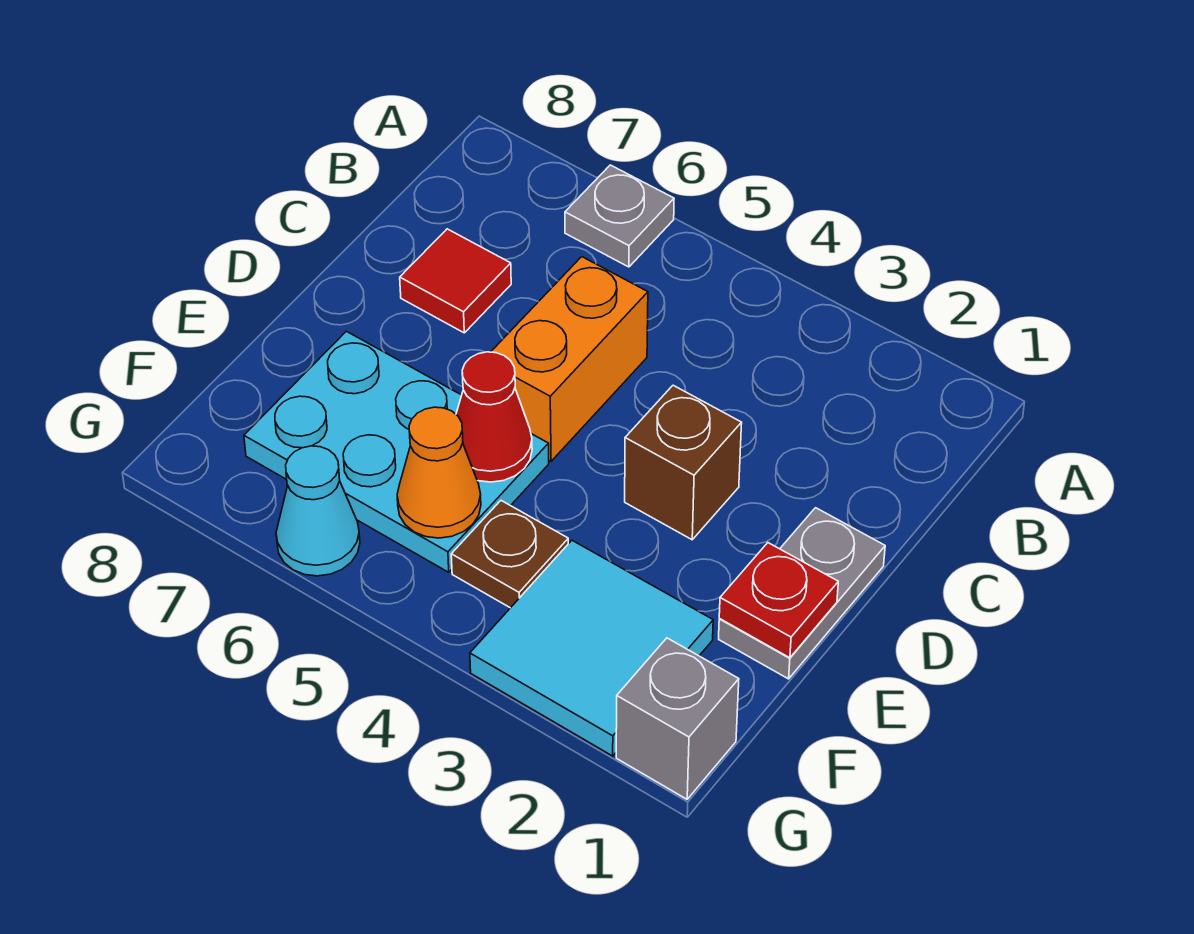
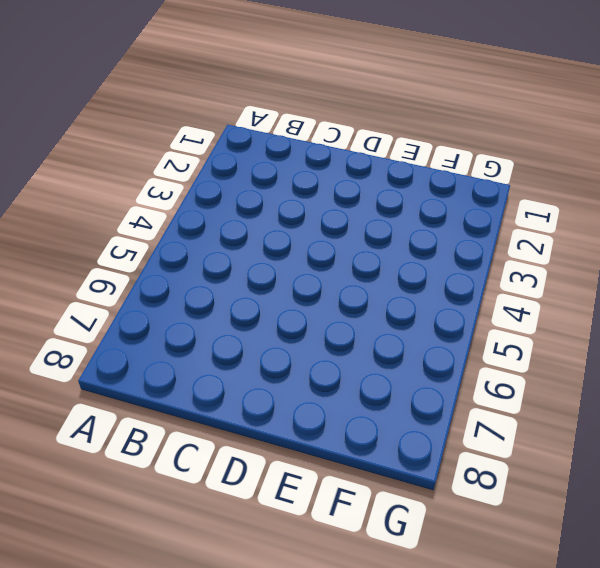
none -> grey 1x1 plate [565,165,674,267]
none -> orange 1x2 brick [491,257,648,461]
none -> red 1x1 tile [400,229,511,333]

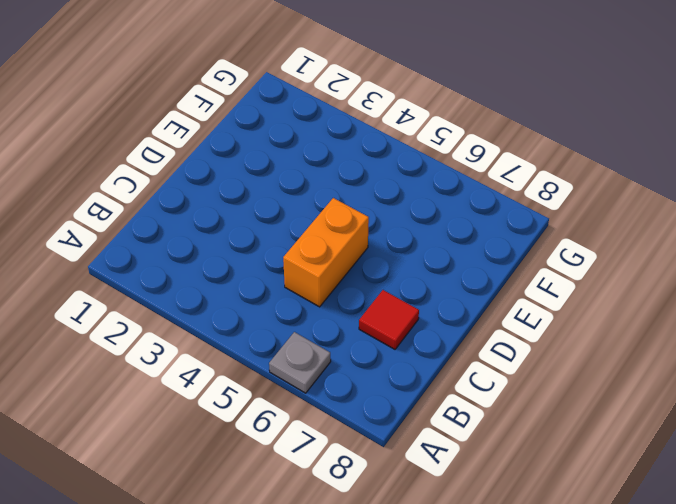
none -> grey 1x2 plate [719,508,885,679]
none -> brown 1x1 brick [625,385,742,540]
none -> cyan 2x3 plate [244,331,549,572]

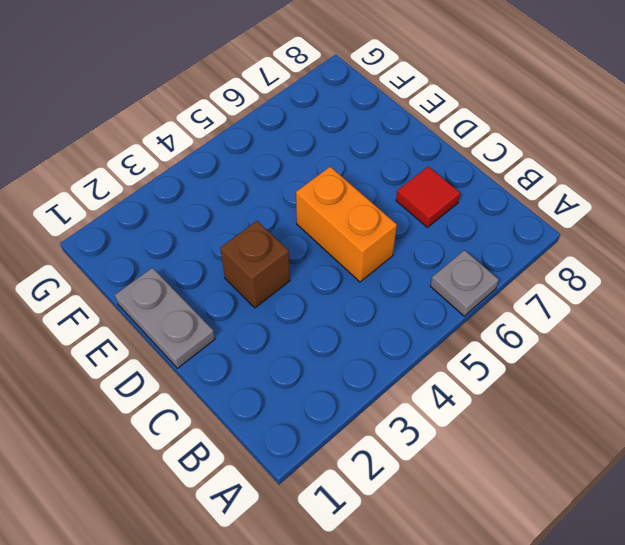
none -> cyan 2x3 plate [244,331,549,572]
none -> cyan 2x2 tile [470,540,713,756]
none -> brown 1x1 plate [451,501,568,608]

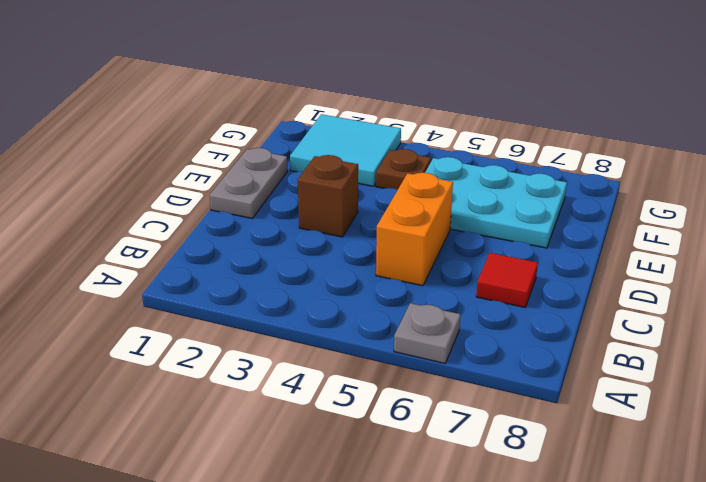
none -> grey 1x1 brick [616,638,739,799]
none -> cyan 1x1 cone [276,446,360,576]
none -> red 1x1 plate [719,543,838,658]

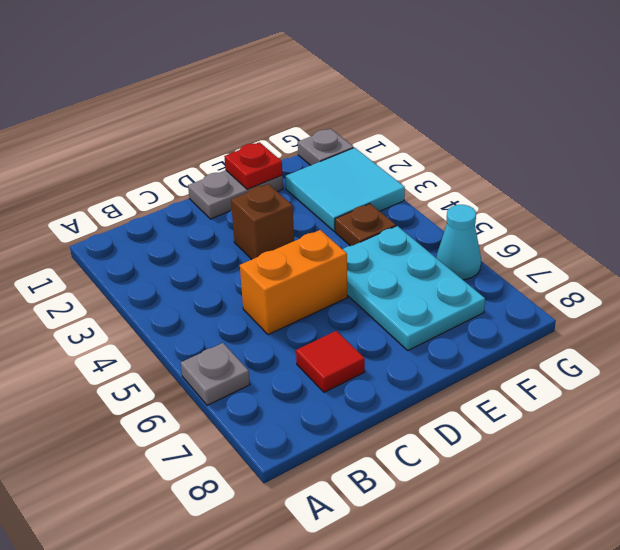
grey 1x1 plate [298,129,354,165] -> grey 1x1 brick [616,638,739,799]
none -> red 1x1 cone [456,352,532,482]
none -> orange 1x1 cone [397,407,481,538]

